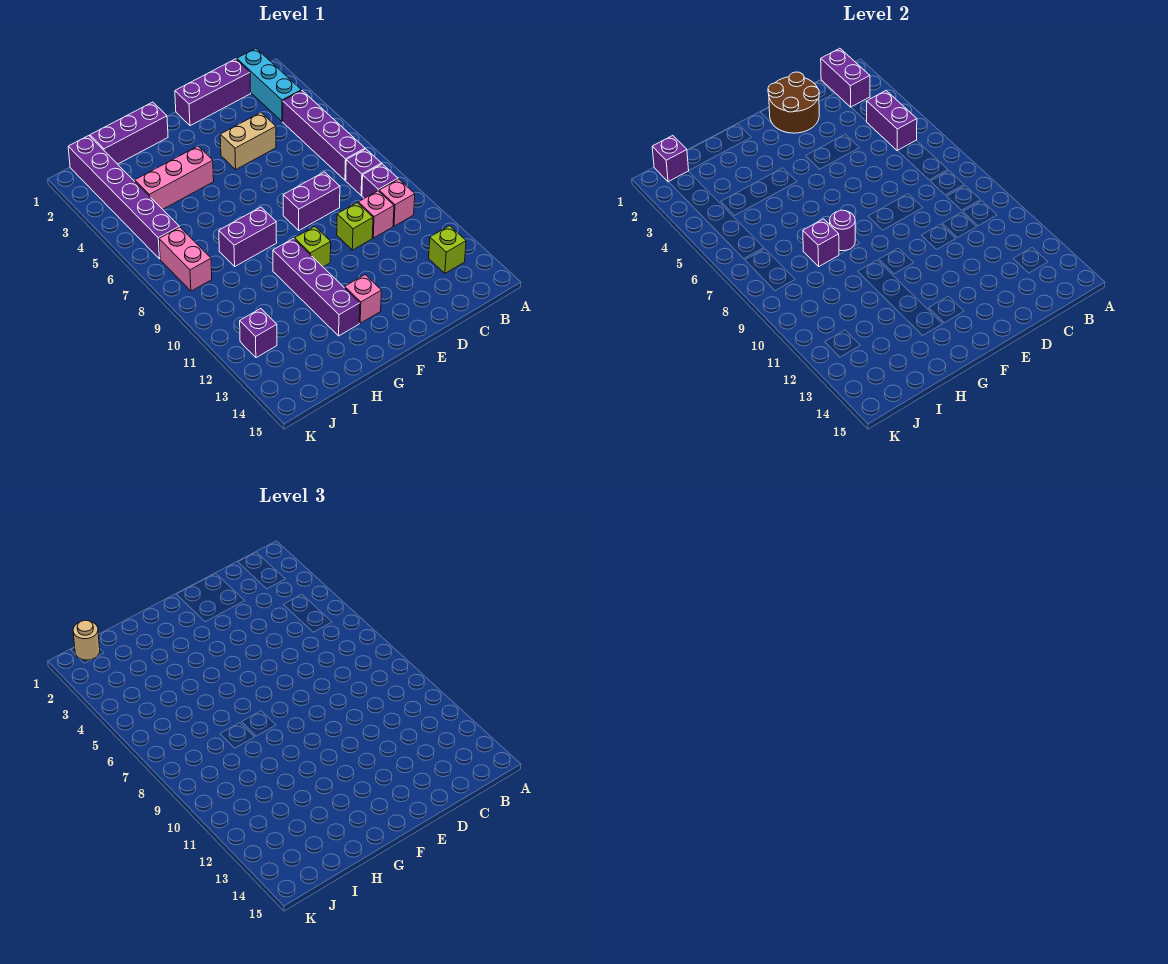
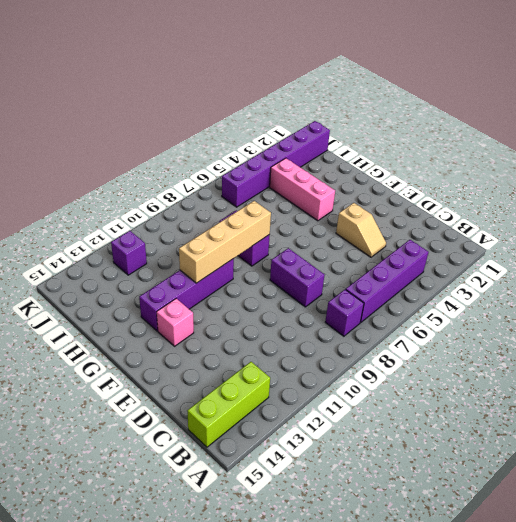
lime 1x3 brick [187,362,270,447] -> lime 1x1 brick [429,226,466,273]
tan 1x2 slope [336,203,386,257] -> tan 1x2 brick [220,113,276,169]
tan 1x4 brick [179,201,271,283] -> purple 1x1 round brick [830,210,855,251]
none -> cyan 1x3 brick [237,48,301,122]
none -> purple 1x1 brick [362,164,398,198]
none -> pink 1x1 brick [379,179,415,226]

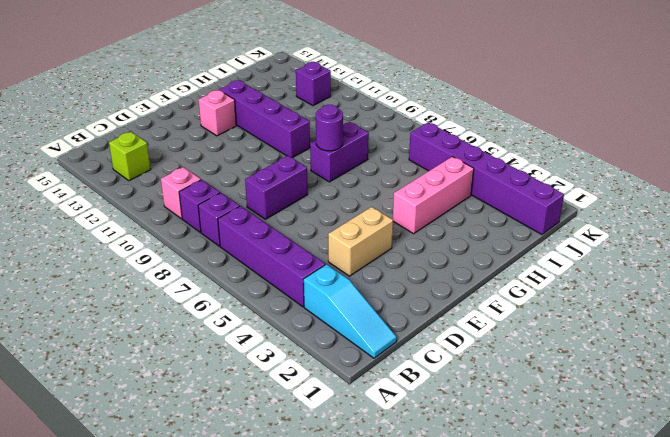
cyan 1x3 slope [304,264,397,358] -> cyan 1x3 brick [237,48,301,122]
none -> purple 1x3 brick [175,59,251,126]
none -> pink 1x1 brick [358,191,394,238]
none -> lime 1x1 brick [337,203,373,250]

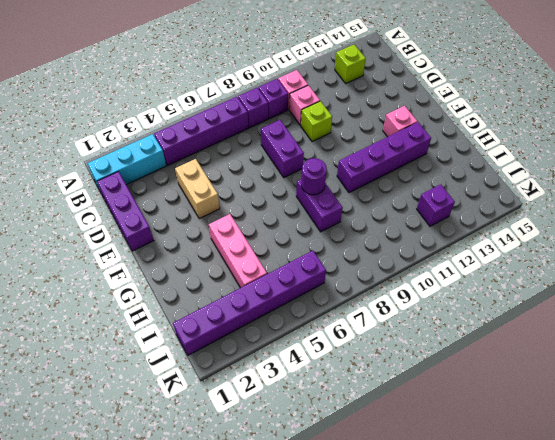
none -> lime 1x1 brick [295,227,331,267]
none -> purple 1x3 brick [90,102,168,164]
none -> pink 1x2 brick [159,227,212,291]

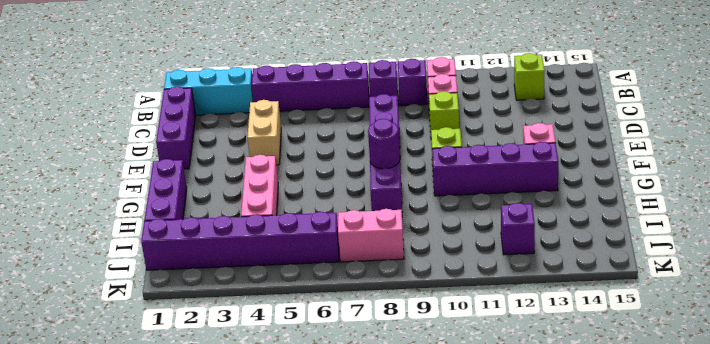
none -> purple 1x2 brick [821,48,870,107]
none -> purple 1x2 brick [867,91,917,151]
none -> brown 2x2 round brick [768,72,819,133]

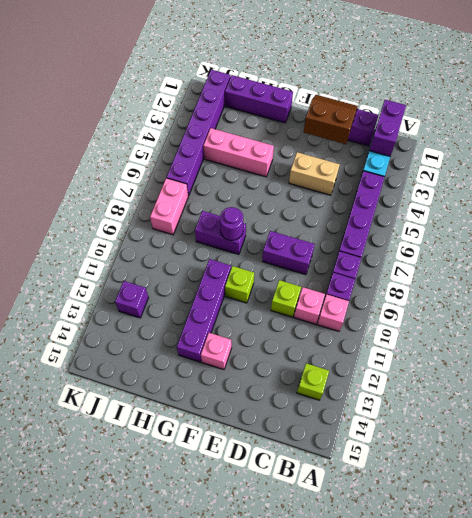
brown 2x2 slope [304,95,358,144] -> brown 2x2 round brick [768,72,819,133]
none -> purple 1x2 brick [867,91,917,151]
none -> purple 1x1 brick [803,219,839,266]
none -> purple 1x1 brick [652,136,689,182]

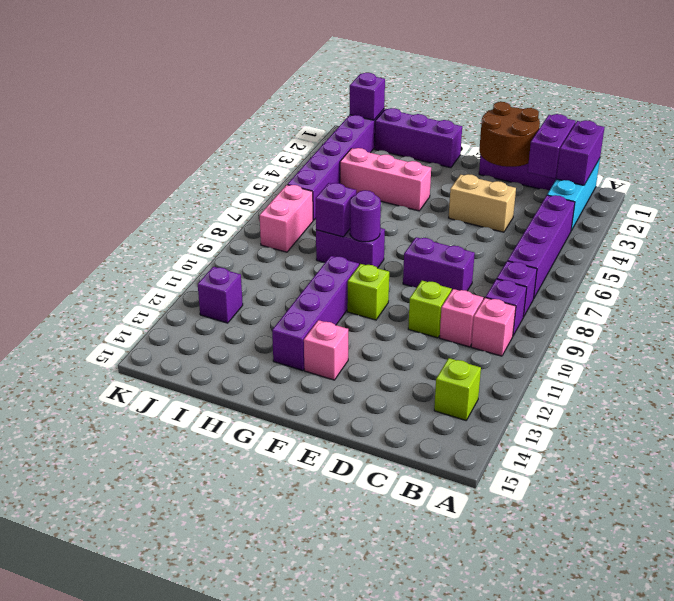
purple 1x2 brick [528,114,576,179] -> purple 1x2 brick moved to [867,91,917,151]
none -> tan 1x1 round brick [73,620,100,660]

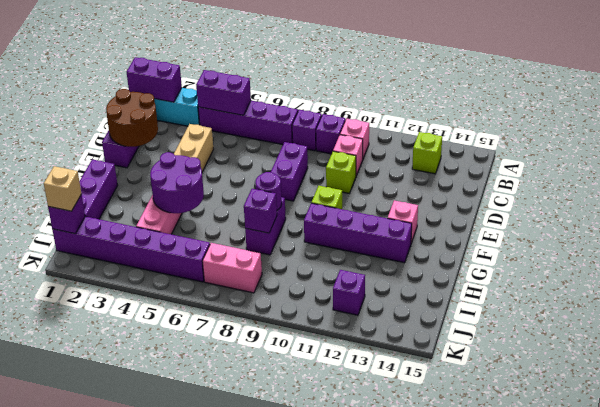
purple 2x2 round brick [150,152,204,213] -> none
tan 1x1 brick [44,166,81,211] -> tan 1x1 round brick [73,620,100,660]

